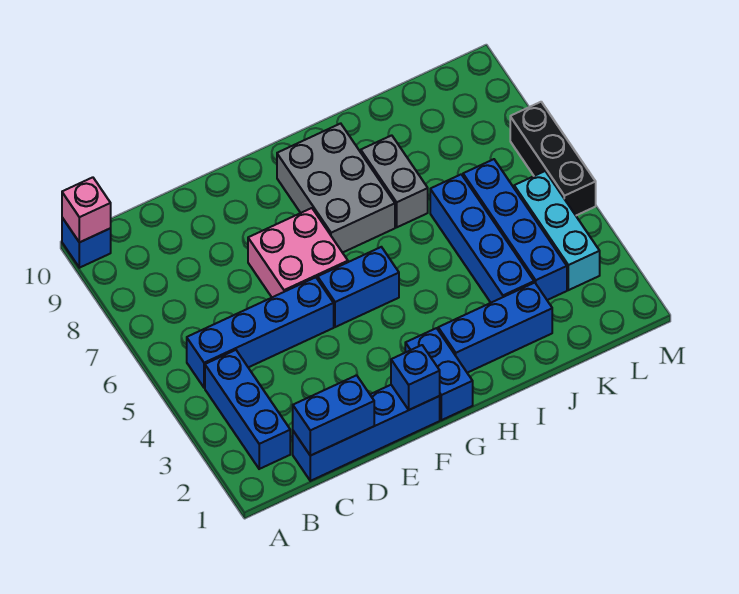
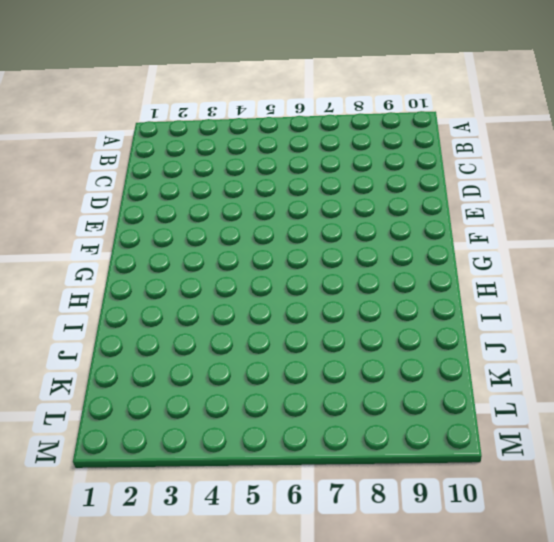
none -> blue 1x1 brick [62,218,111,268]
none -> blue 1x3 brick [205,350,290,469]
none -> blue 1x4 brick [187,277,334,388]

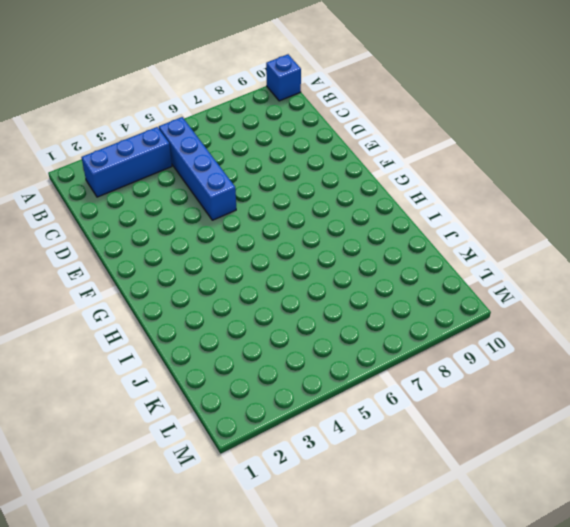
none -> blue 1x4 brick [293,385,440,481]
none -> pink 2x2 brick [248,208,348,297]
none -> blue 1x2 brick [318,247,399,327]

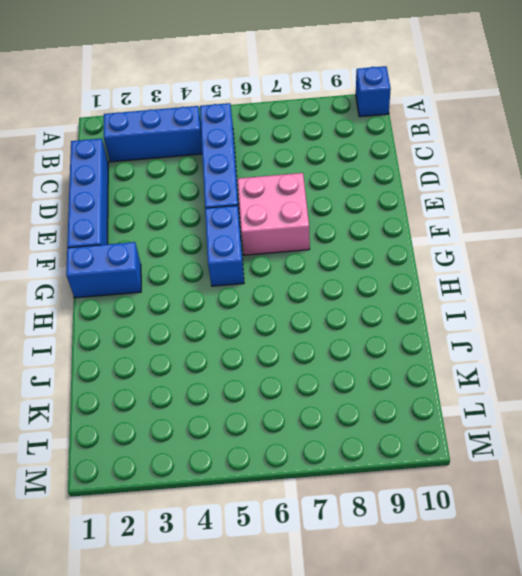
none -> grey 2x3 brick [277,123,395,253]
none -> blue 1x3 brick [438,283,552,373]
none -> grey 1x2 brick [361,135,428,227]

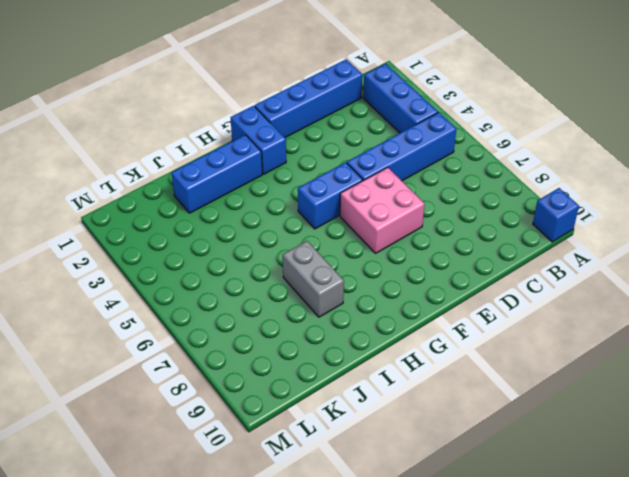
none -> grey 2x3 brick [277,123,395,253]
none -> blue 1x4 brick [430,174,534,303]
none -> blue 1x4 brick [463,159,567,300]

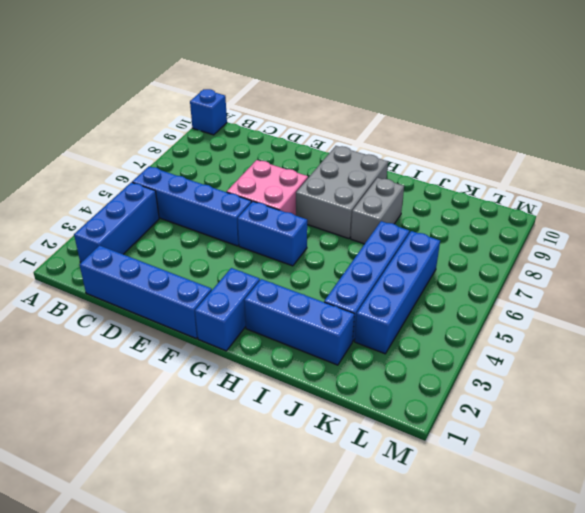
none -> cyan 1x3 brick [514,171,600,290]
none -> black 1x3 brick [510,102,596,215]
none -> pink 1x1 brick [62,177,111,242]

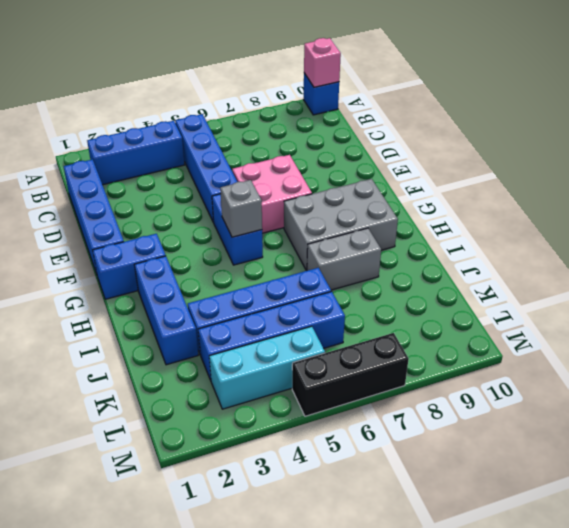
grey 1x1 brick [220,180,262,237] -> none
none -> blue 1x2 brick [293,375,374,456]
none -> blue 1x1 brick [391,345,440,410]

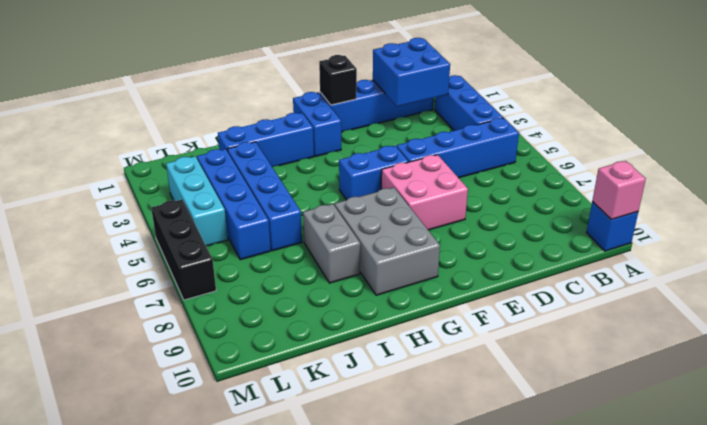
blue 2x2 brick [373,38,450,107] -> blue 1x2 brick [293,375,374,456]
black 1x1 brick [319,55,357,105] -> blue 1x1 brick [391,345,440,410]

